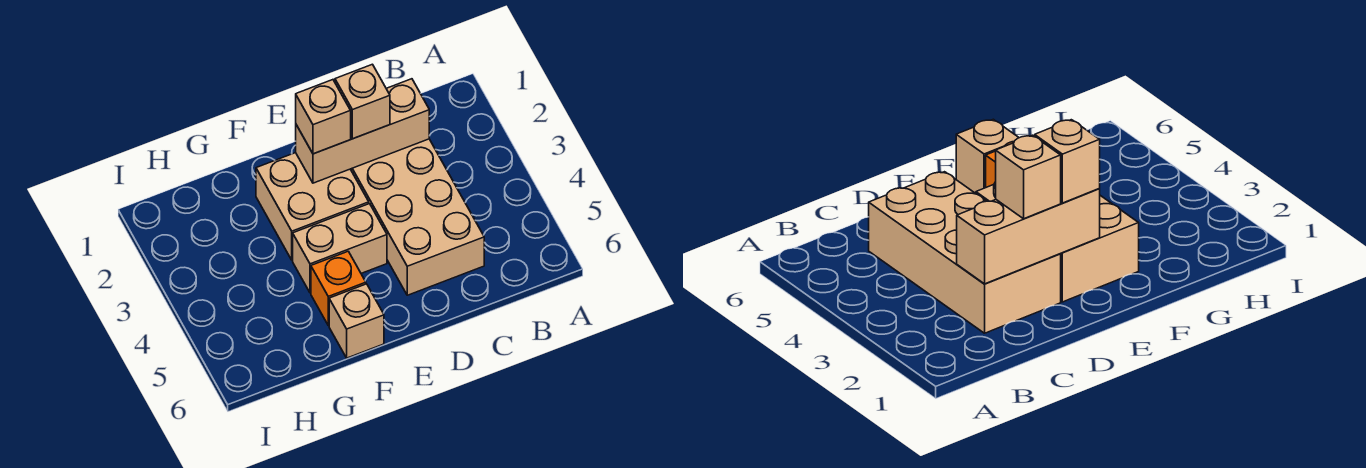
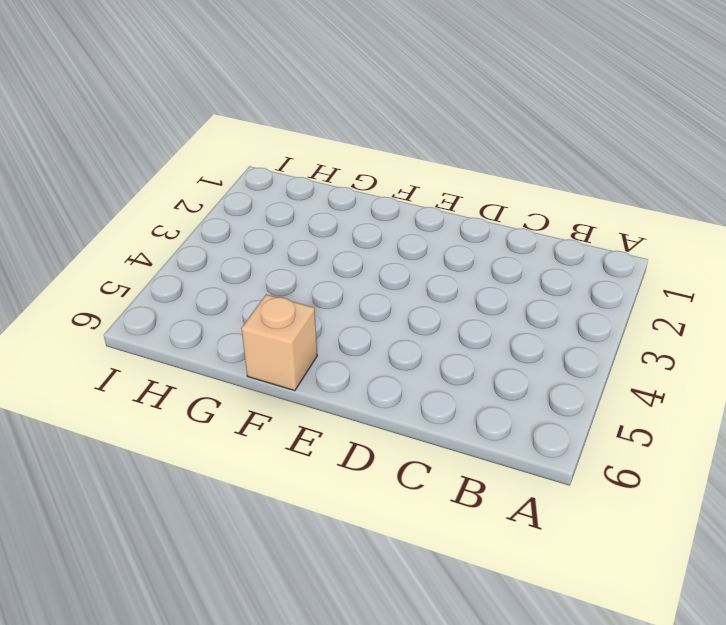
none -> tan 2x4 brick [351,139,484,295]
none -> tan 2x2 brick [256,153,369,260]

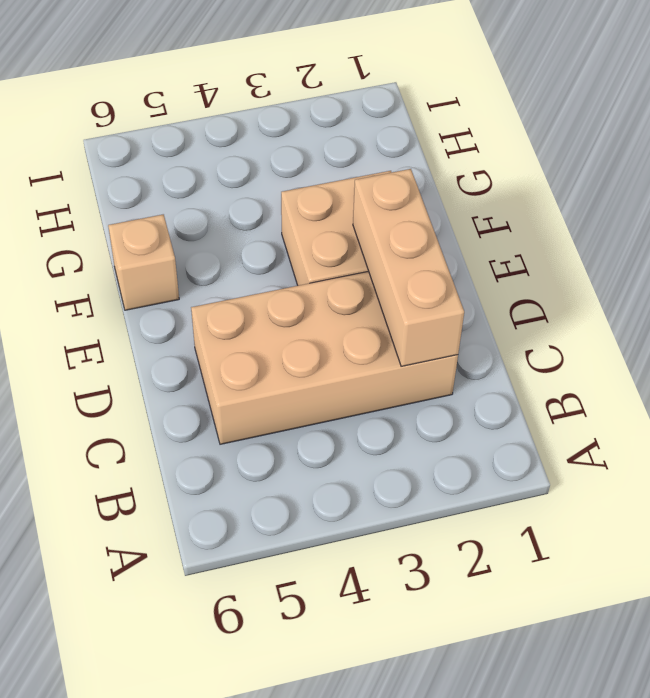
none -> tan 1x2 brick [293,204,387,293]
none -> orange 1x1 brick [311,251,366,326]

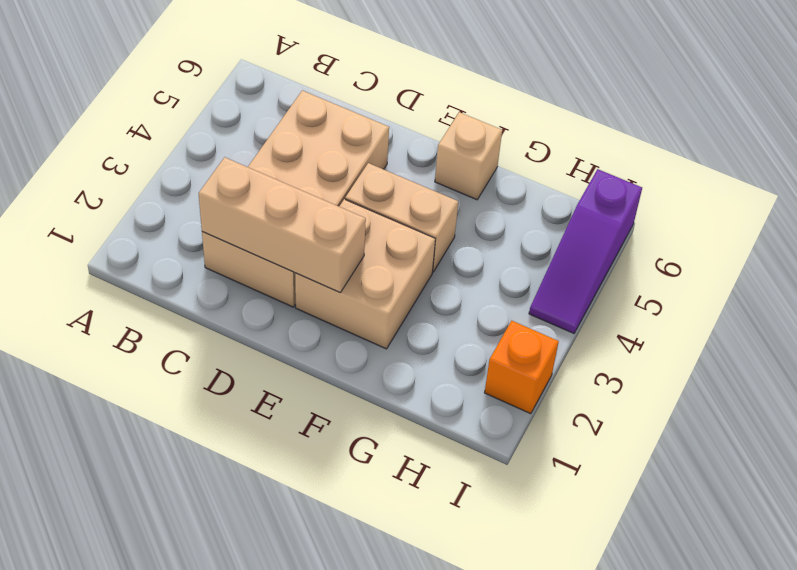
orange 1x1 brick [485,321,559,414] -> orange 1x1 brick moved to [311,251,366,326]
purple 1x3 slope [529,169,642,333] -> none
none -> tan 1x1 brick [335,64,390,139]
none -> tan 1x1 brick [296,80,351,154]

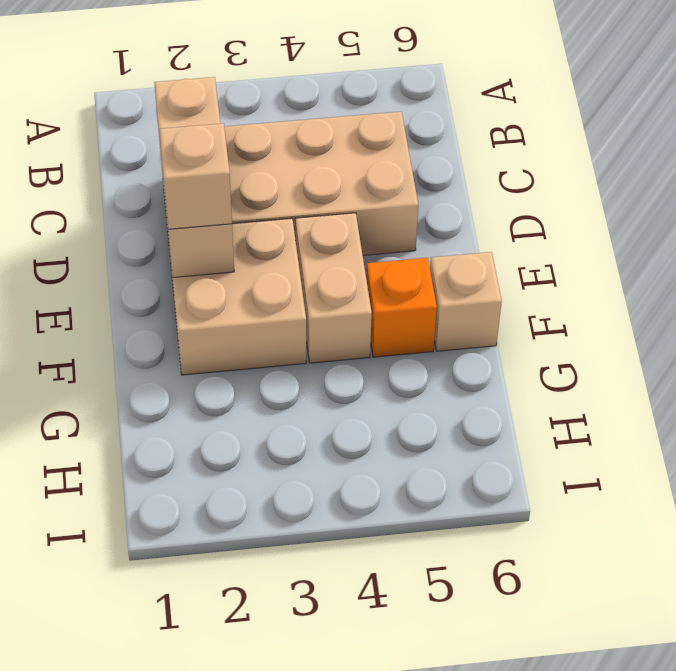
none -> tan 1x1 brick [335,64,390,139]

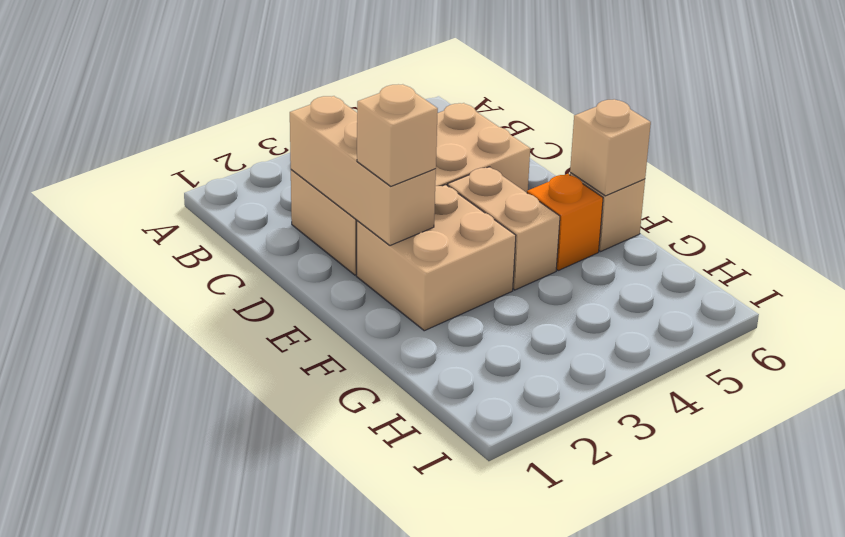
tan 1x1 brick [570,99,651,196] -> tan 1x1 brick moved to [335,64,390,139]

